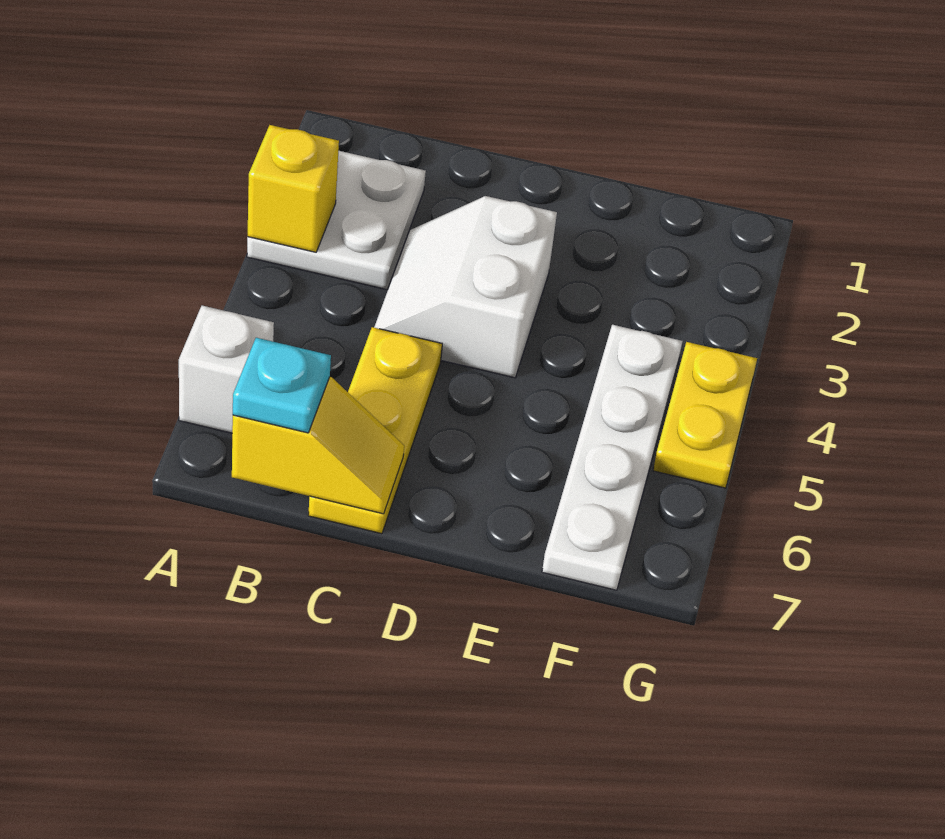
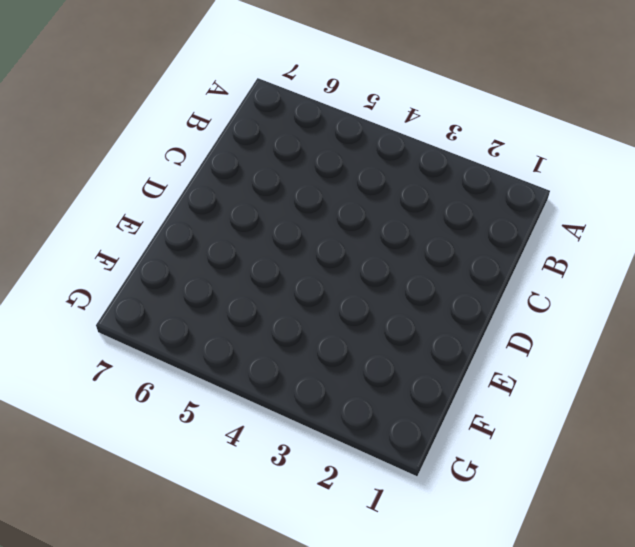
none -> white 2x2 plate [247,151,426,290]
none -> white 1x1 brick [179,306,274,433]

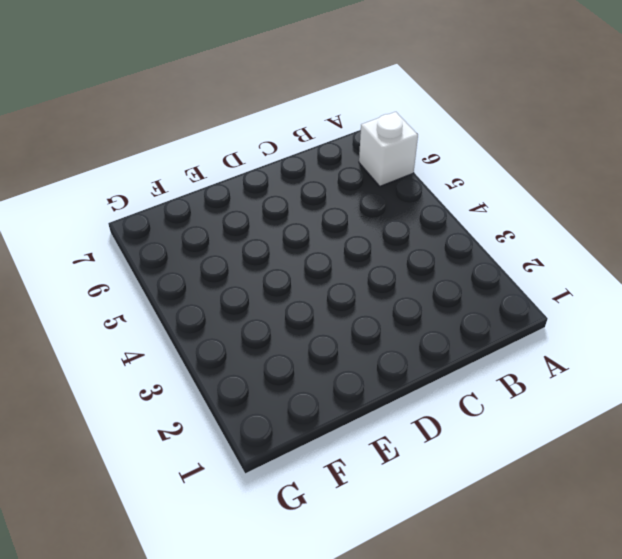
none -> white 2x2 plate [247,151,426,290]
none -> white 2x2 slope [374,196,557,378]

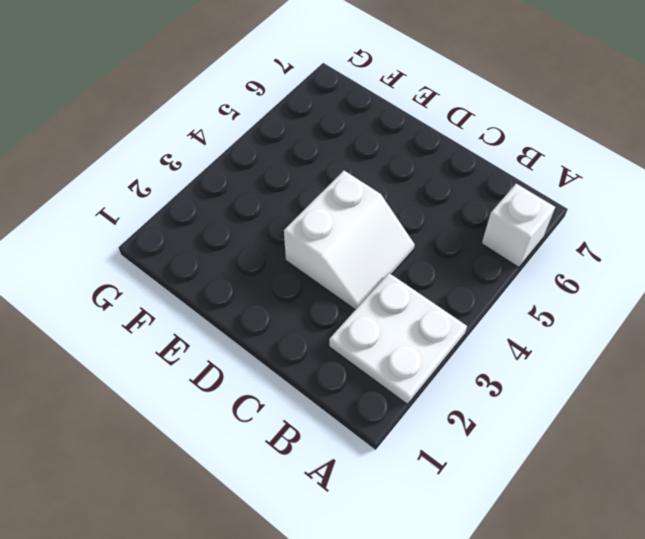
none -> yellow 1x3 plate [308,327,442,534]
none -> white 1x4 plate [542,325,683,590]

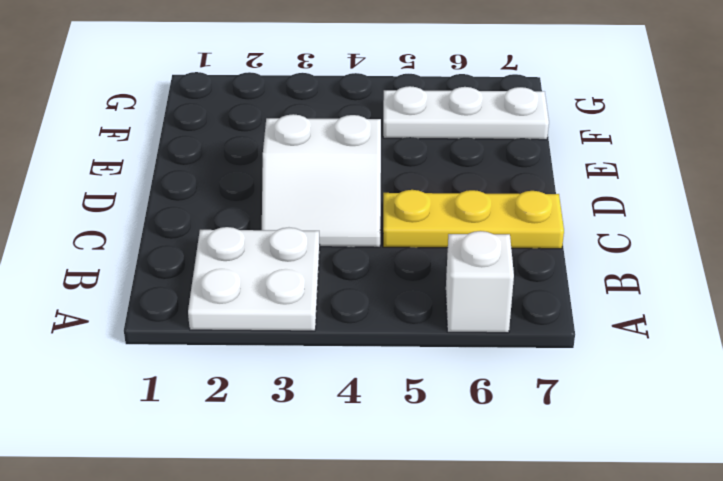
white 1x3 plate [383,86,549,140] -> white 1x4 plate [542,325,683,590]
none -> yellow 1x2 plate [653,342,757,488]
none -> yellow 1x1 brick [248,125,339,252]

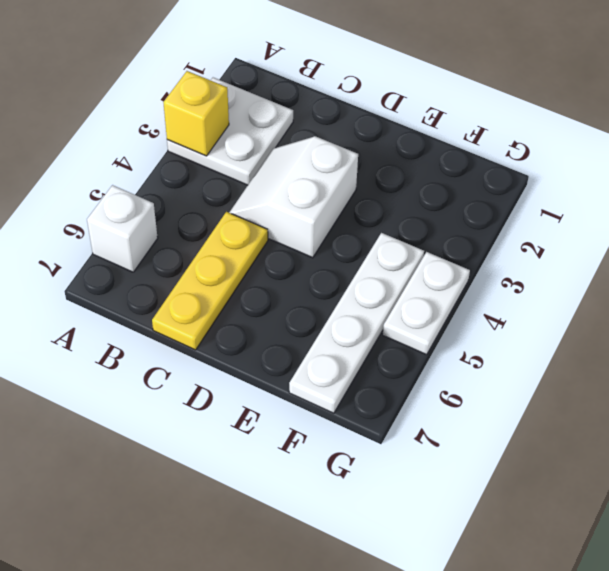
white 1x2 plate [383,252,470,355] -> yellow 1x2 plate [653,342,757,488]
none -> yellow 1x2 slope [232,377,404,514]
none -> cyan 1x1 plate [233,338,331,433]

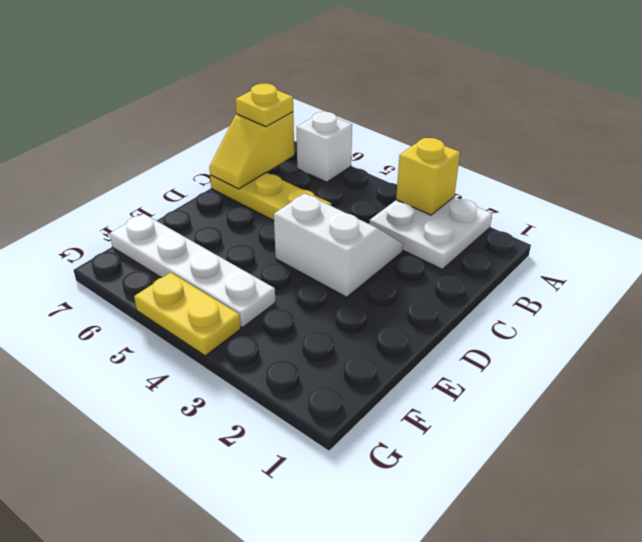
yellow 1x1 plate [235,84,293,127] -> cyan 1x1 plate [233,338,331,433]

